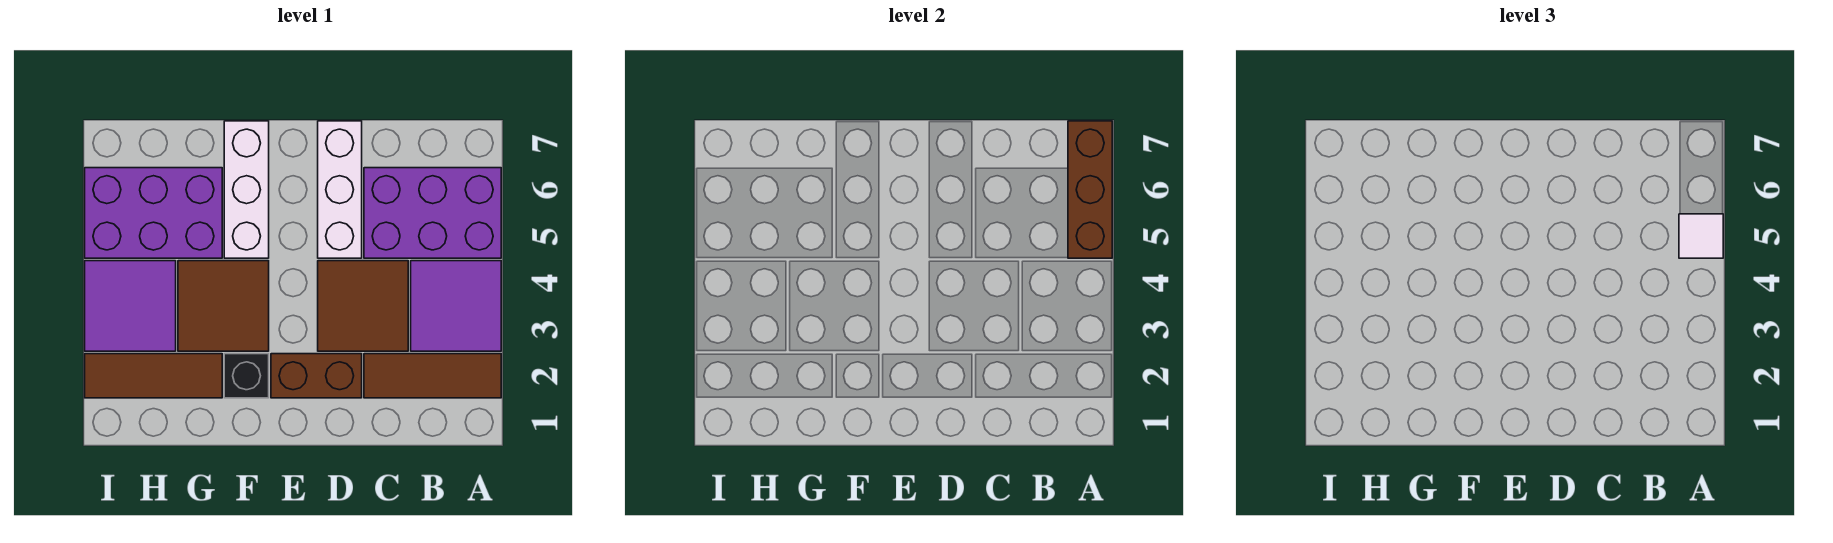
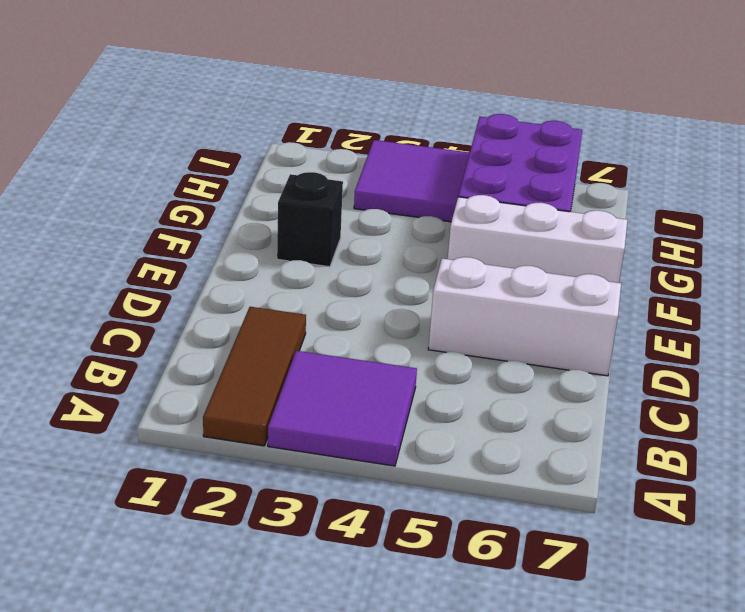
none -> purple 2x3 brick [364,168,501,258]
none -> brown 2x2 tile [318,261,408,351]
none -> brown 1x2 brick [271,354,362,398]

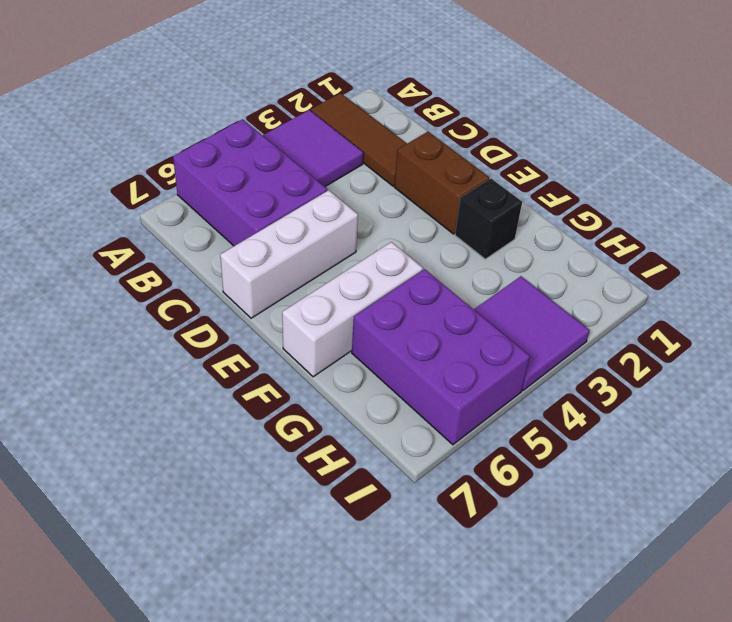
none -> brown 2x2 tile [318,261,408,351]
none -> brown 2x2 tile [178,261,269,351]
none -> brown 1x3 tile [85,354,222,398]

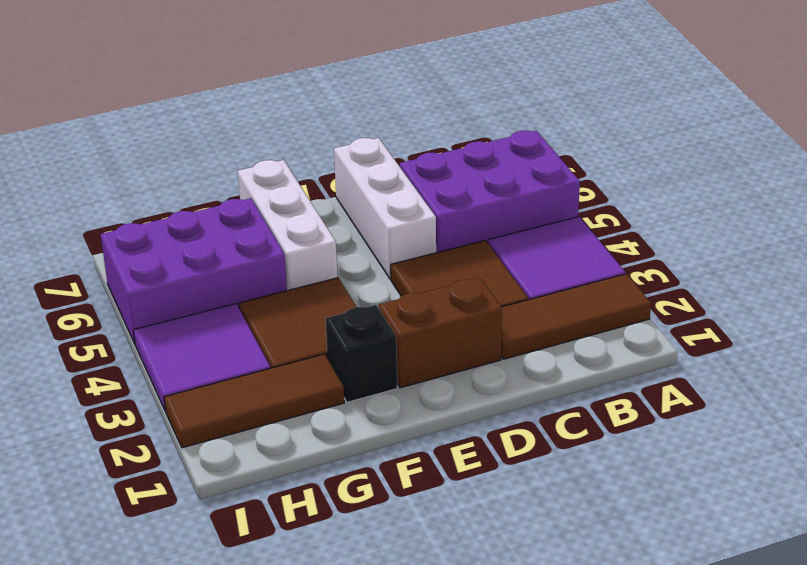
none -> brown 1x3 brick [1068,121,1112,258]
none -> white 1x1 tile [1679,214,1723,258]

